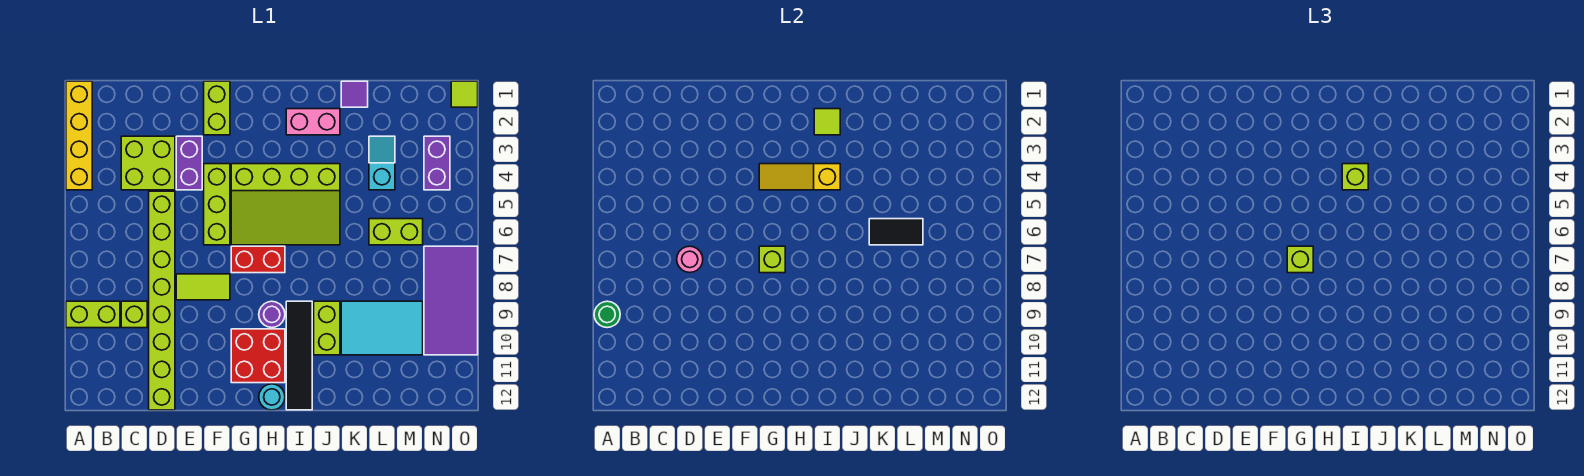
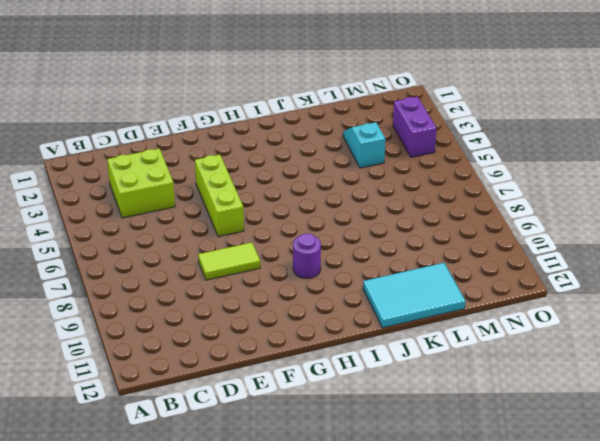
cyan 2x3 tile [363,263,465,328] -> cyan 2x3 tile moved to [341,301,423,355]
none -> yellow 1x4 brick [66,81,92,190]
none -> lime 1x2 brick [66,301,120,328]
none -> lime 1x1 brick [121,301,147,328]
none -> lime 1x8 brick [149,191,175,410]

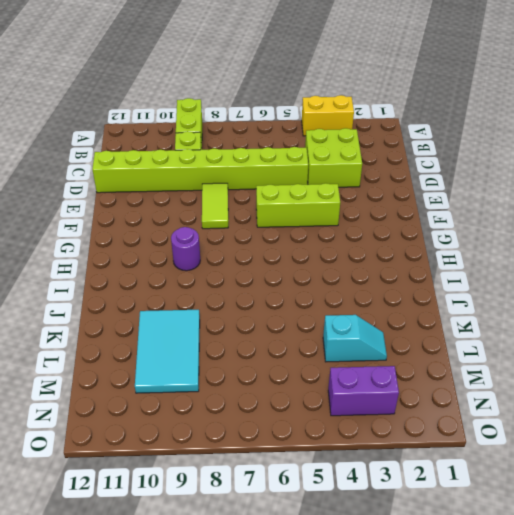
yellow 1x2 brick [302,95,354,136] -> yellow 1x4 brick [66,81,92,190]
none -> purple 1x2 brick [176,136,202,190]
none -> lime 1x2 brick [204,81,230,135]
none -> lime 3x4 slope [231,164,340,245]
none -> red 1x2 brick [231,246,285,273]

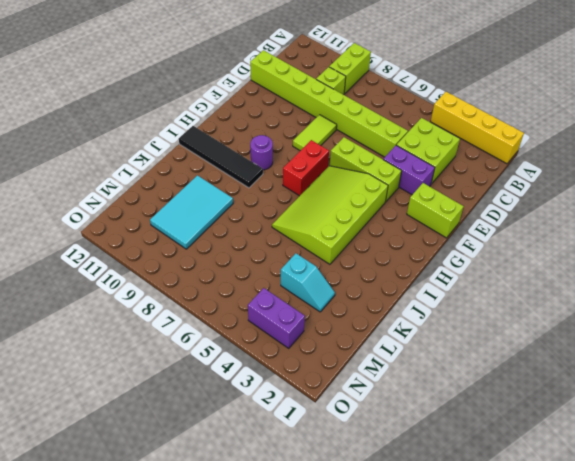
none -> red 2x2 brick [231,329,285,383]
none -> cyan 1x1 round brick [259,384,285,410]
none -> pink 1x2 brick [286,109,340,135]
none -> lime 1x2 brick [314,301,340,355]

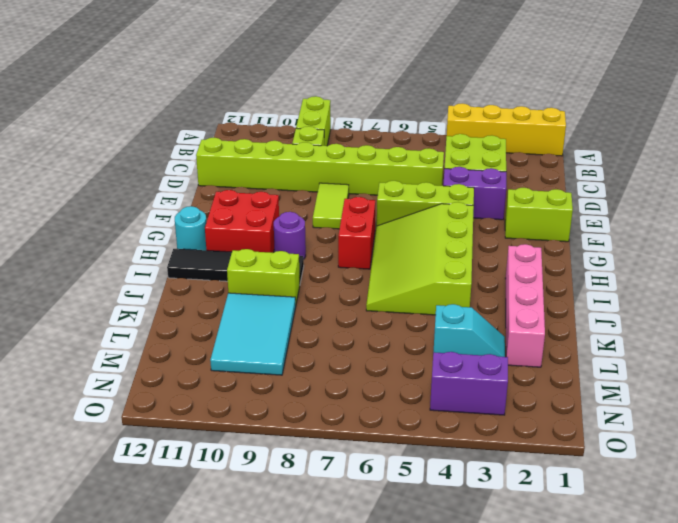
pink 1x4 brick [505,244,545,367] -> pink 1x2 brick [286,109,340,135]
none -> purple 1x1 tile [341,81,368,107]
none -> lime 1x2 brick [369,219,423,245]
none -> purple 2x4 tile [424,246,478,355]
none -> lime 1x1 tile [451,81,478,107]

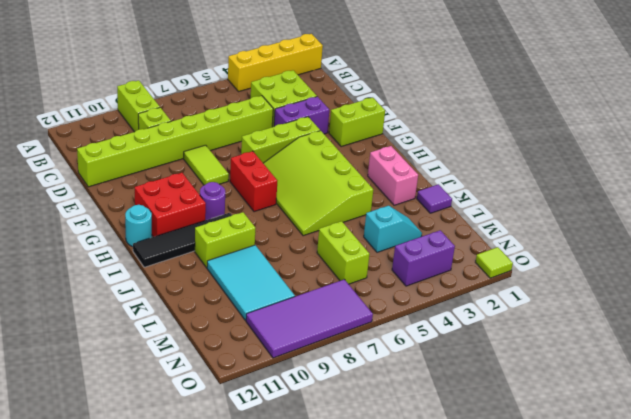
none -> green 1x1 round brick [594,301,620,328]
none -> pink 1x1 round brick [677,246,703,273]
none -> yellow 1x3 slope [759,164,840,190]
none -> lime 1x1 brick [759,246,785,273]

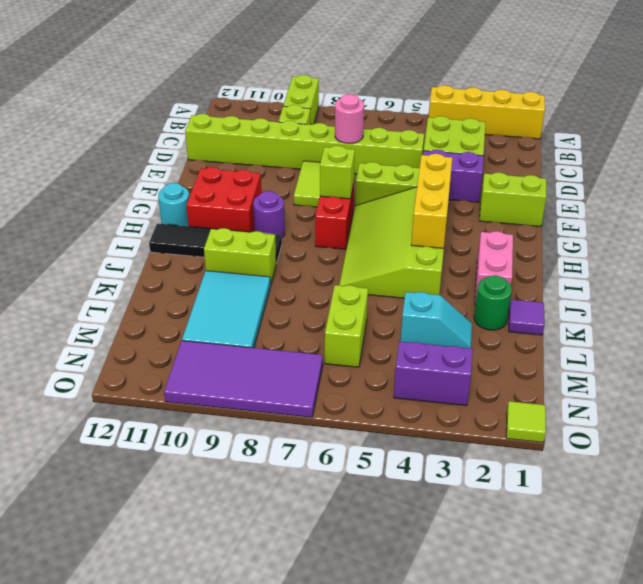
yellow 1x3 brick [411,154,452,248] -> yellow 1x3 slope [759,164,840,190]
green 1x1 round brick [474,275,512,330] -> green 1x1 round brick moved to [594,301,620,328]
none -> lime 1x1 tile [814,109,840,135]
none -> black 1x2 tile [869,219,923,245]
none -> lime 1x1 brick [1287,246,1313,273]
none -> lime 1x1 brick [1342,164,1368,190]

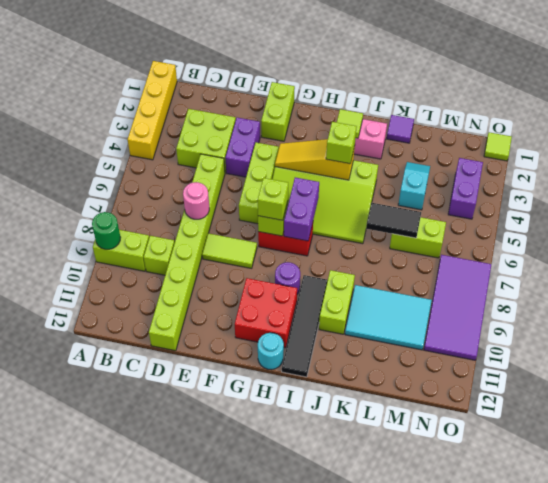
purple 1x2 brick [284,178,319,241] -> none

